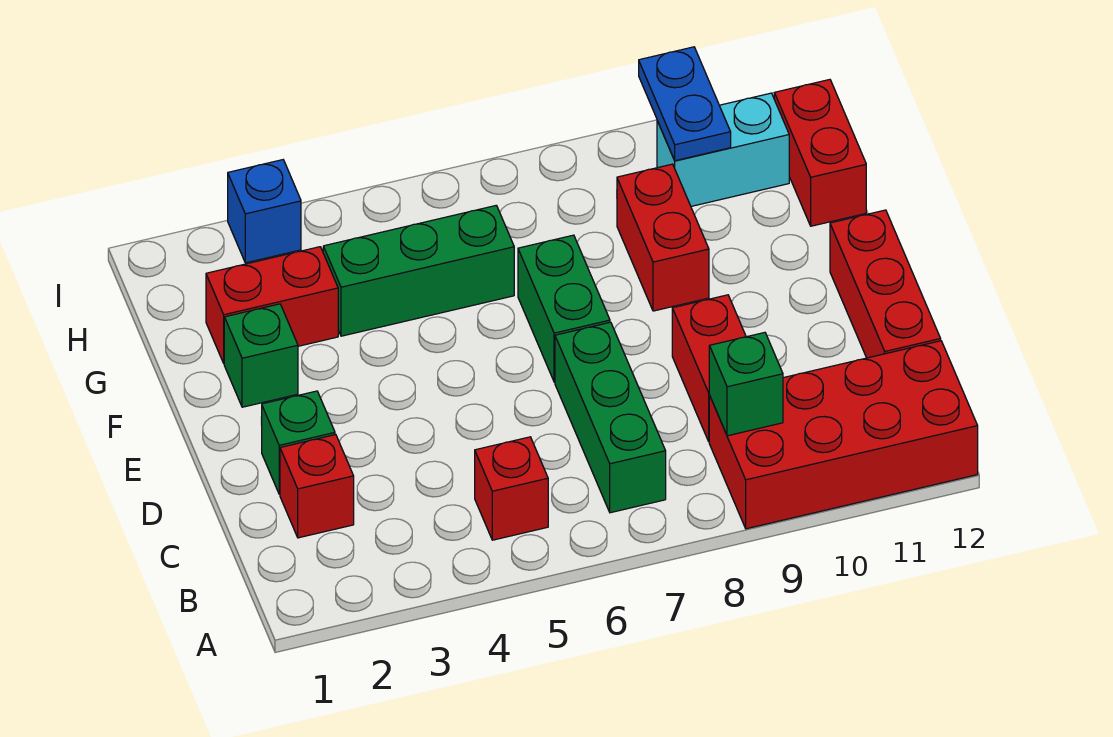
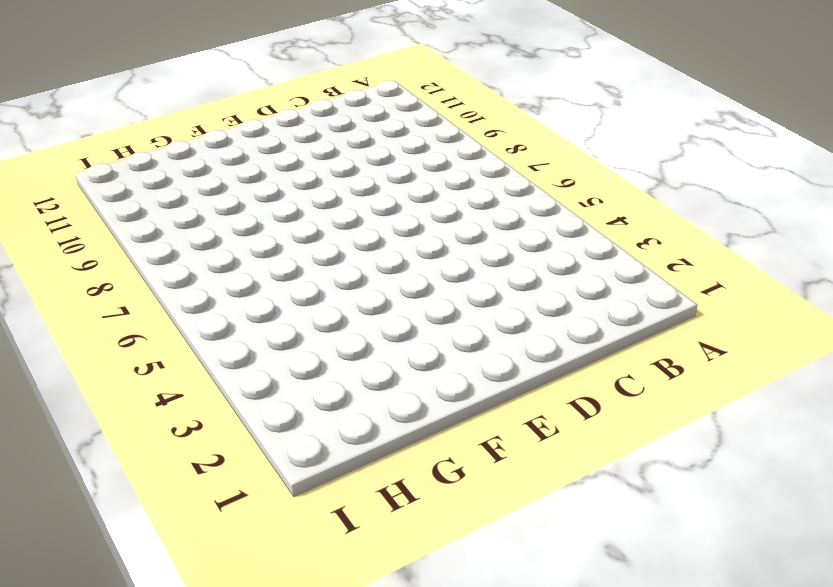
none -> red 2x4 brick [709,341,978,529]
none -> red 1x1 brick [475,437,548,540]
none -> green 1x3 brick [555,322,666,513]

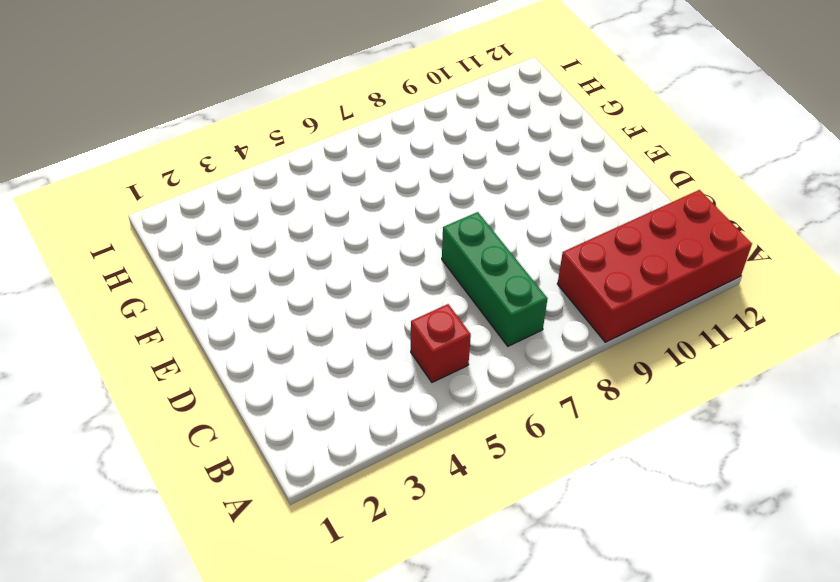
none -> red 1x1 brick [280,435,354,538]
none -> red 1x2 brick [672,295,746,441]
none -> red 1x3 brick [830,210,941,358]

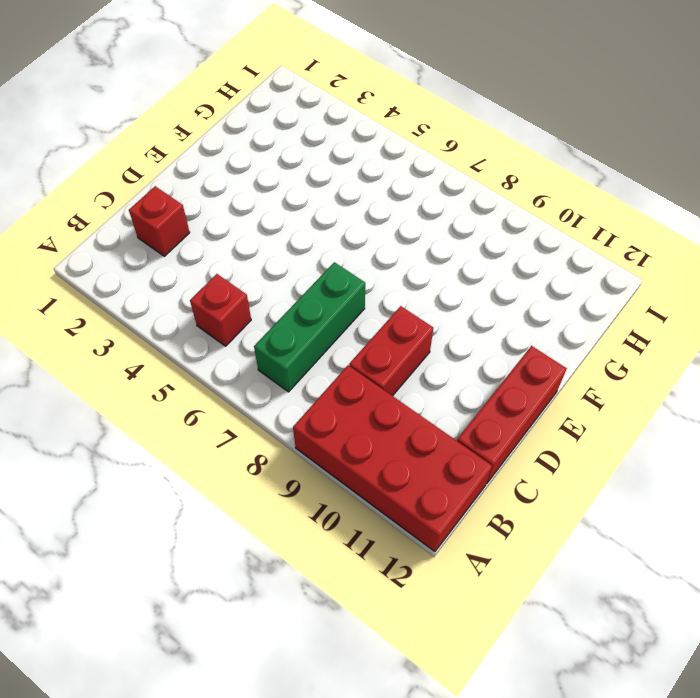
none -> green 1x1 brick [261,391,335,494]
none -> green 1x2 brick [518,235,610,382]
none -> green 1x1 brick [224,304,298,407]

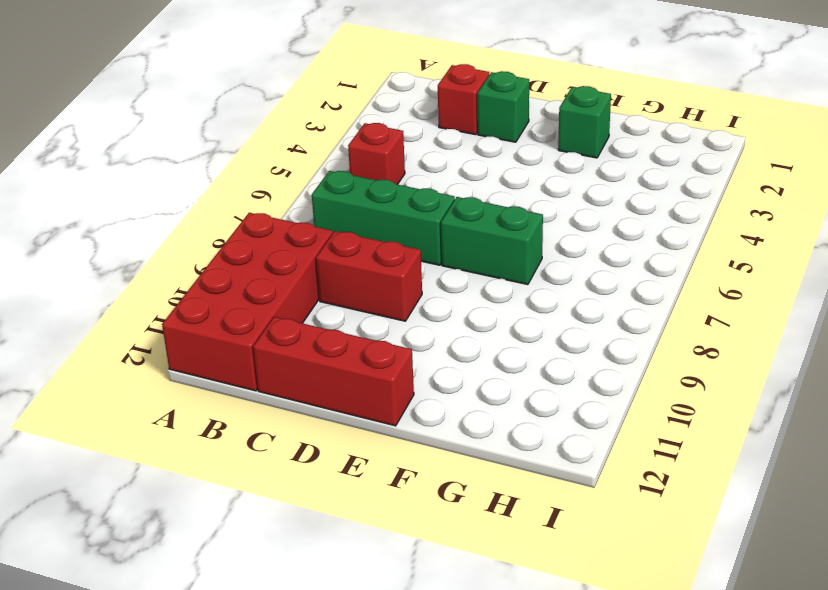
none -> red 1x2 brick [617,164,709,311]
none -> red 1x2 brick [206,247,338,363]
none -> green 1x3 brick [323,205,514,336]

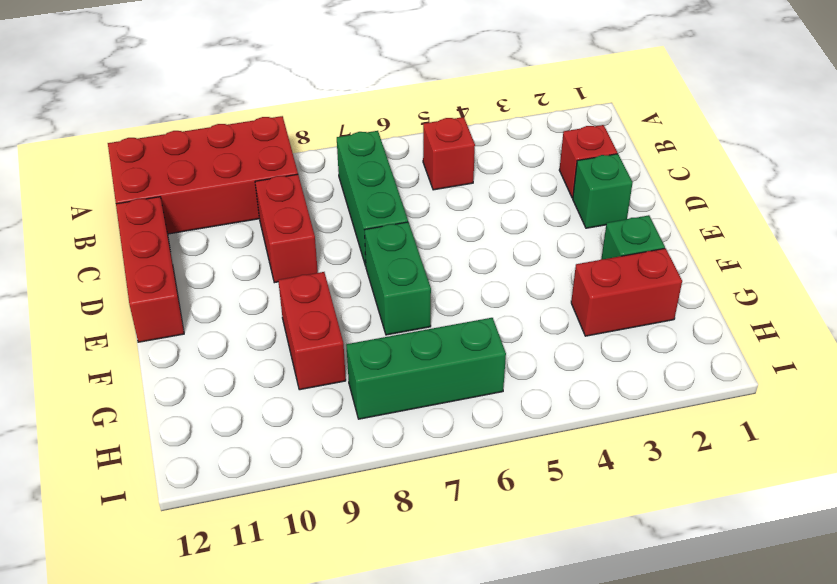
green 1x3 brick [346,318,506,419] -> green 1x3 brick moved to [323,205,514,336]
none -> red 1x2 brick [774,80,866,226]
none -> cyan 1x2 brick [657,93,789,206]
none -> blue 1x1 brick [228,160,301,263]

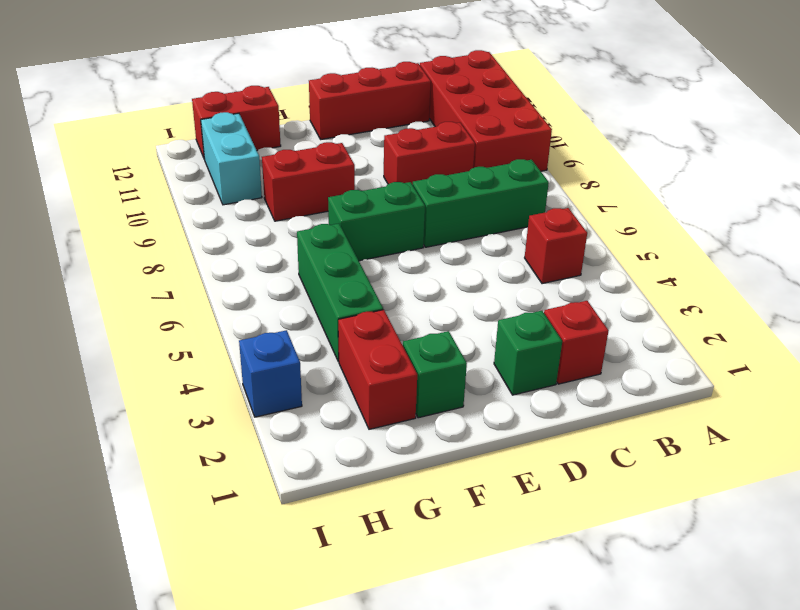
none -> green 1x1 brick [709,332,783,436]
none -> blue 1x2 plate [639,47,731,161]

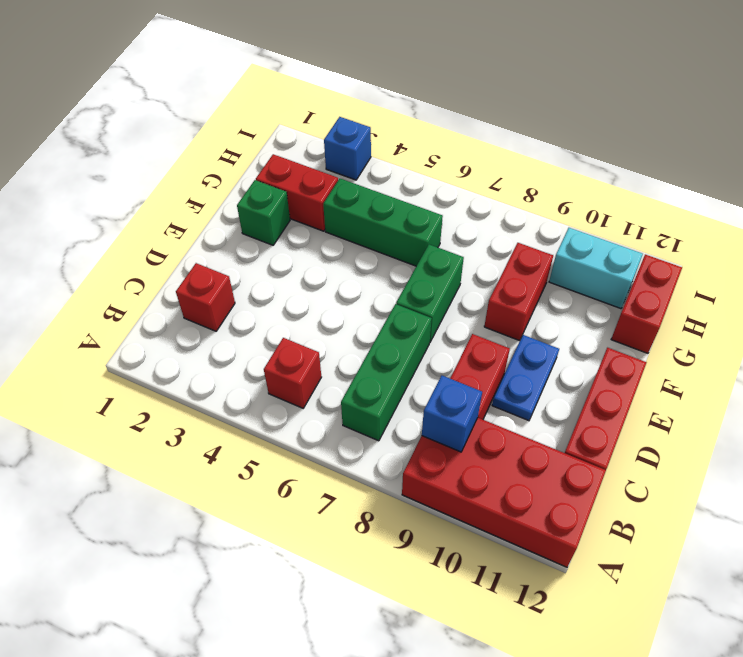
blue 1x1 brick [422,376,482,452] -> green 1x1 brick [709,332,783,436]
blue 1x2 plate [492,335,559,421] -> blue 1x2 plate moved to [639,47,731,161]
none -> green 1x1 brick [261,391,335,494]

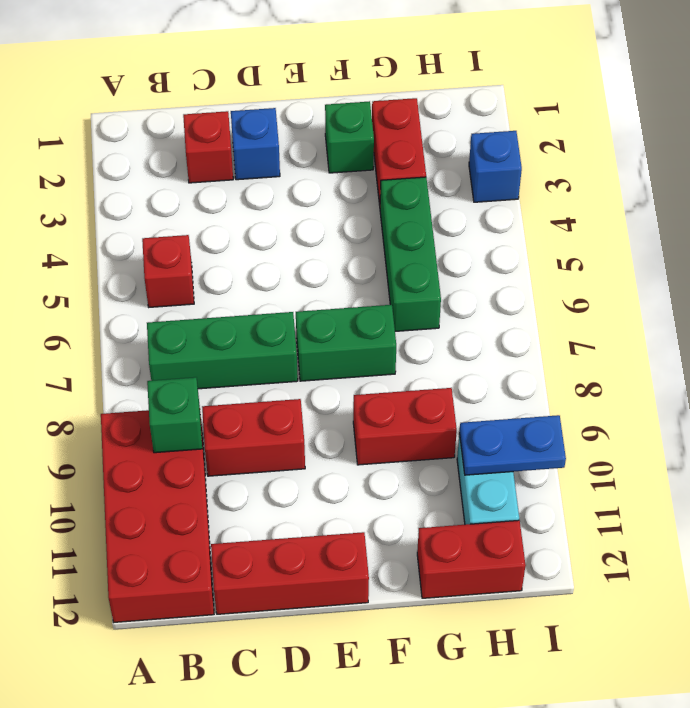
blue 1x1 brick [231,108,280,180] -> green 1x1 brick [261,391,335,494]

